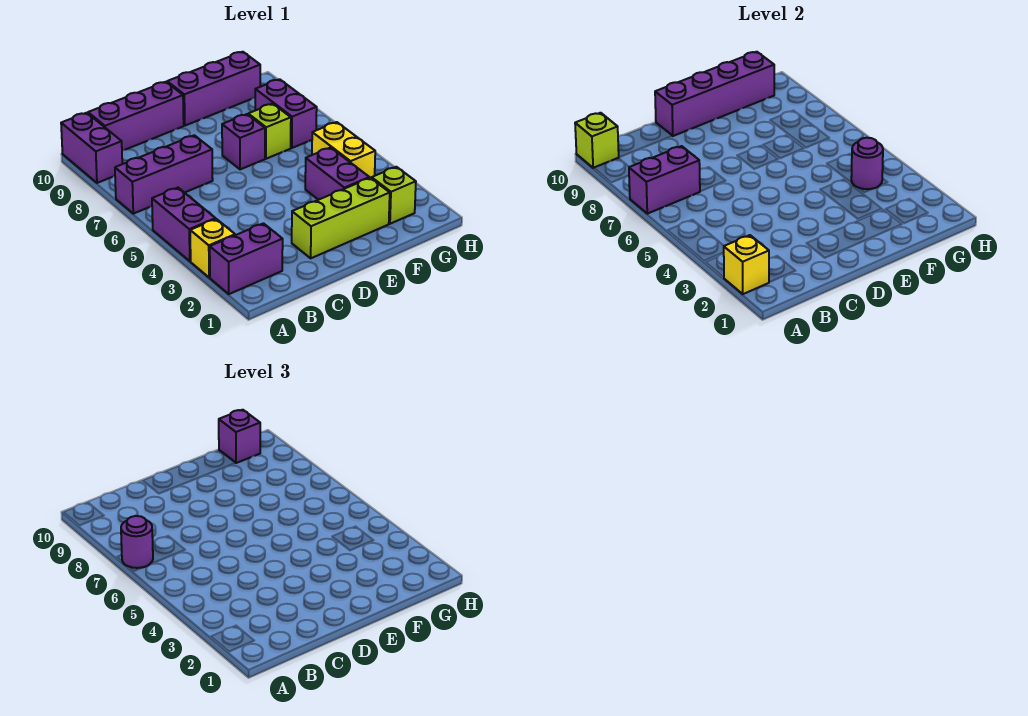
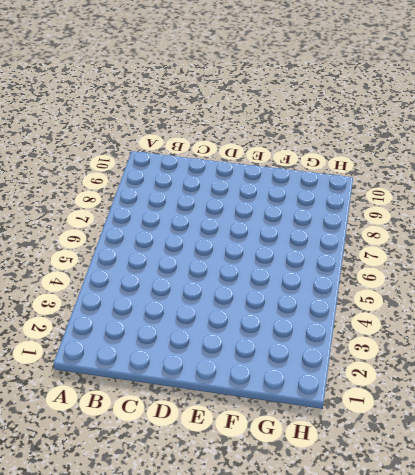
none -> purple 1x2 brick [210,223,283,294]
none -> yellow 1x1 brick [190,219,235,278]
none -> purple 1x2 brick [152,188,216,261]

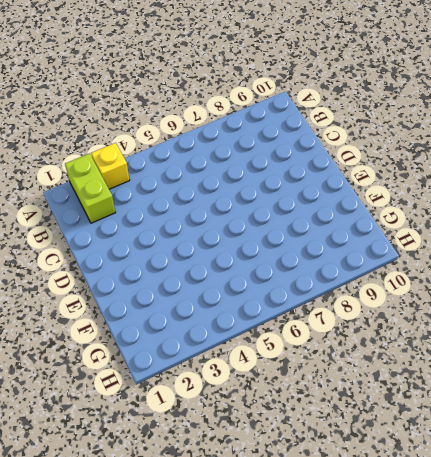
lime 1x2 brick [65,153,116,223] -> purple 1x2 brick [210,223,283,294]
none -> purple 1x2 brick [152,188,216,261]
none -> purple 1x3 brick [115,135,213,214]
none -> purple 1x2 brick [61,113,122,183]

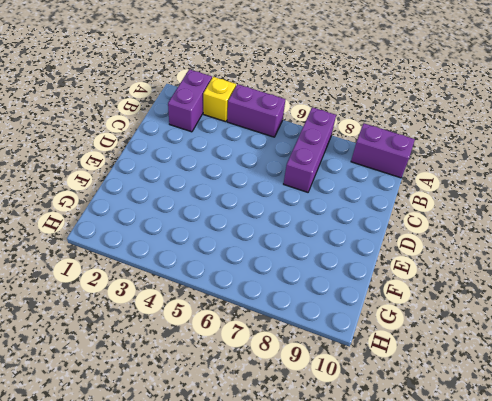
none -> purple 1x3 brick [88,82,184,150]
none -> lime 1x3 brick [292,178,390,258]
none -> purple 1x1 brick [222,114,265,169]

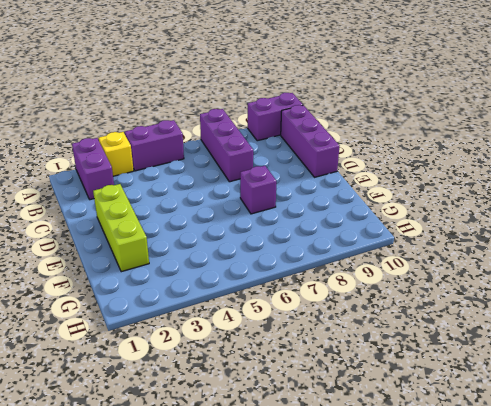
none -> purple 1x3 brick [167,52,260,126]
none -> purple 1x2 brick [305,148,369,200]
none -> lime 1x1 brick [248,104,291,159]

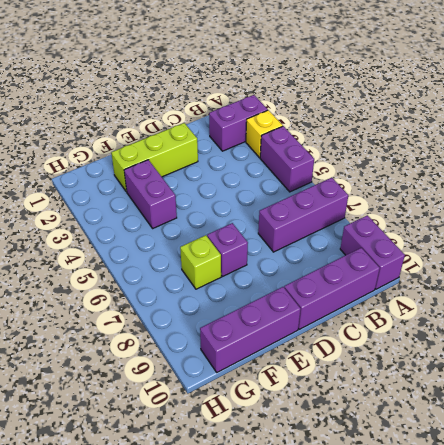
none -> lime 1x1 brick [372,167,416,224]
none -> yellow 1x2 brick [312,122,375,179]
none -> purple 1x2 brick [255,79,317,148]

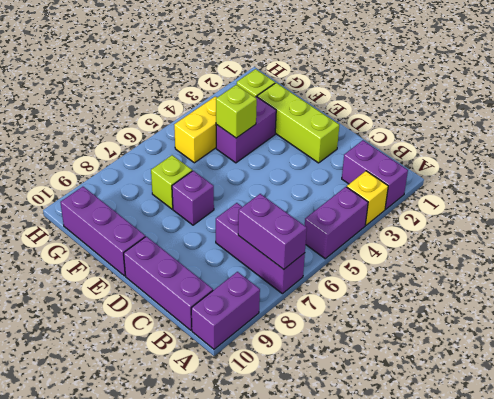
lime 1x1 brick [216,85,257,138] -> lime 1x1 brick moved to [575,113,619,168]
none -> purple 1x2 brick [255,79,317,148]
none -> yellow 1x1 brick [723,235,769,294]
none -> purple 1x4 brick [655,52,774,136]

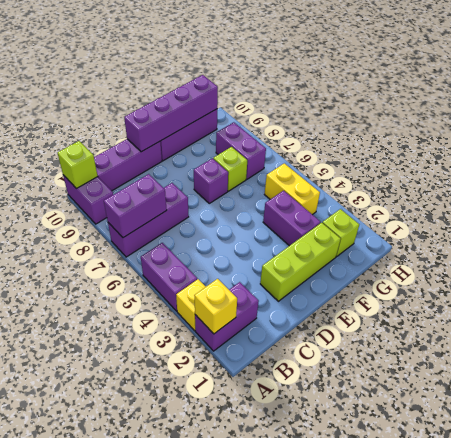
none -> purple 1x1 round brick [851,138,883,189]
none -> purple 1x1 round brick [121,516,153,568]
none -> purple 1x1 brick [219,410,260,463]

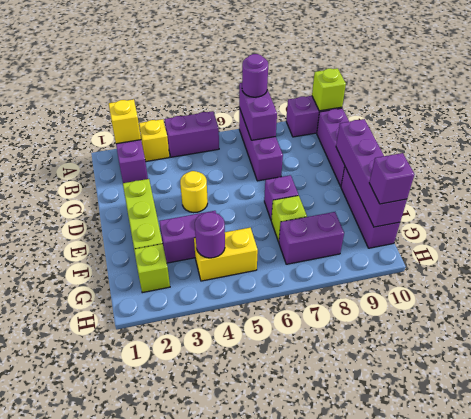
yellow 1x1 round brick [180,171,208,213] -> none

